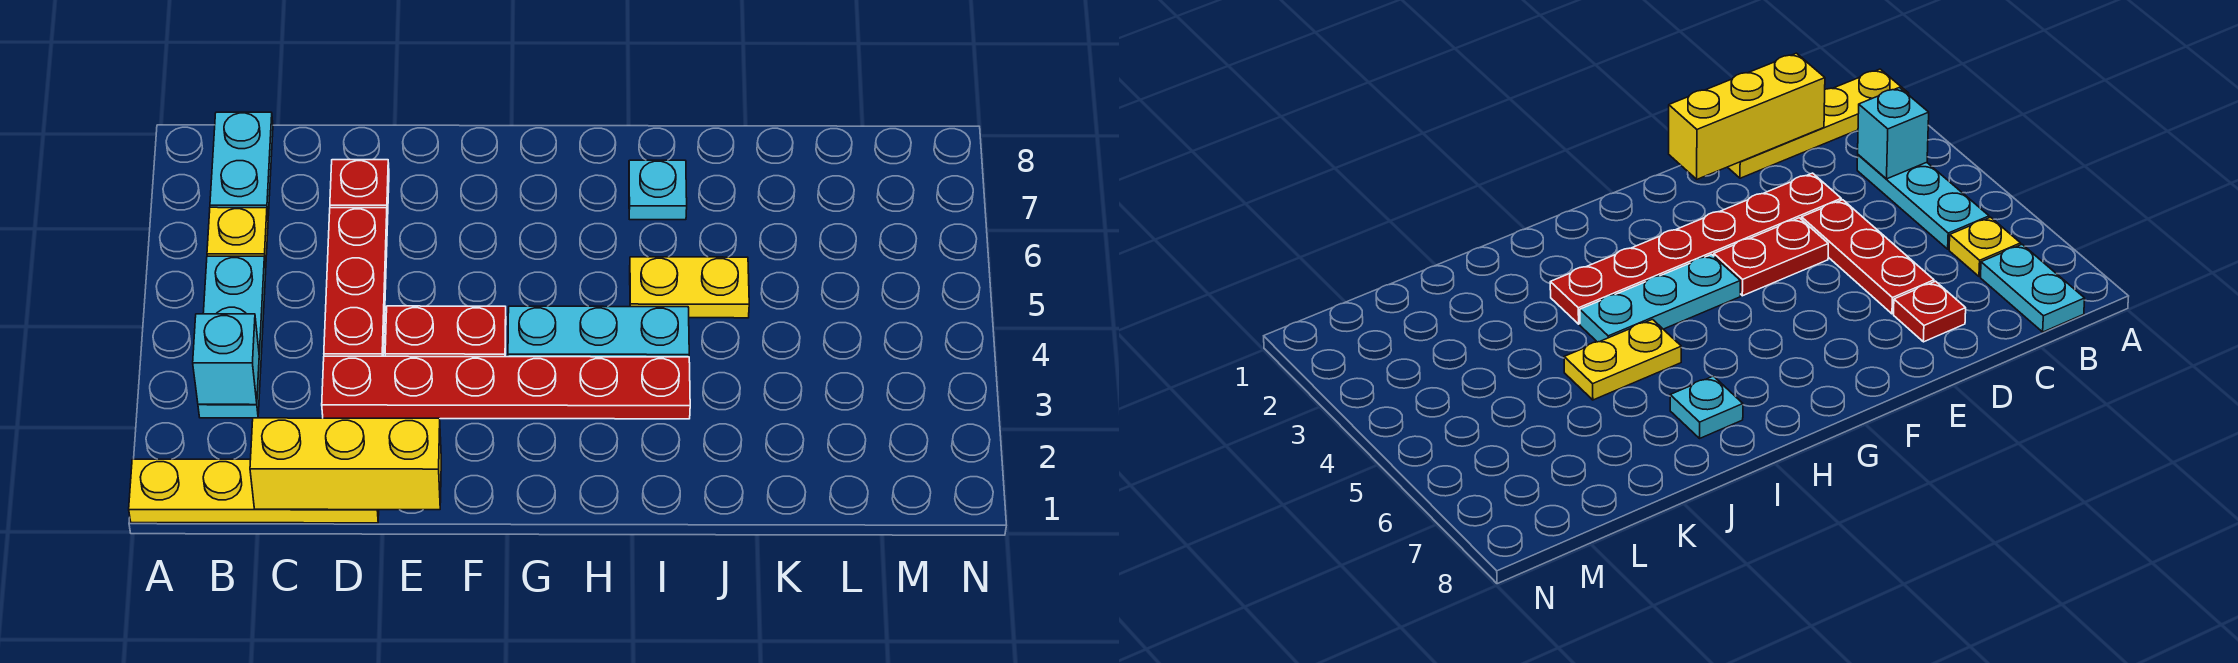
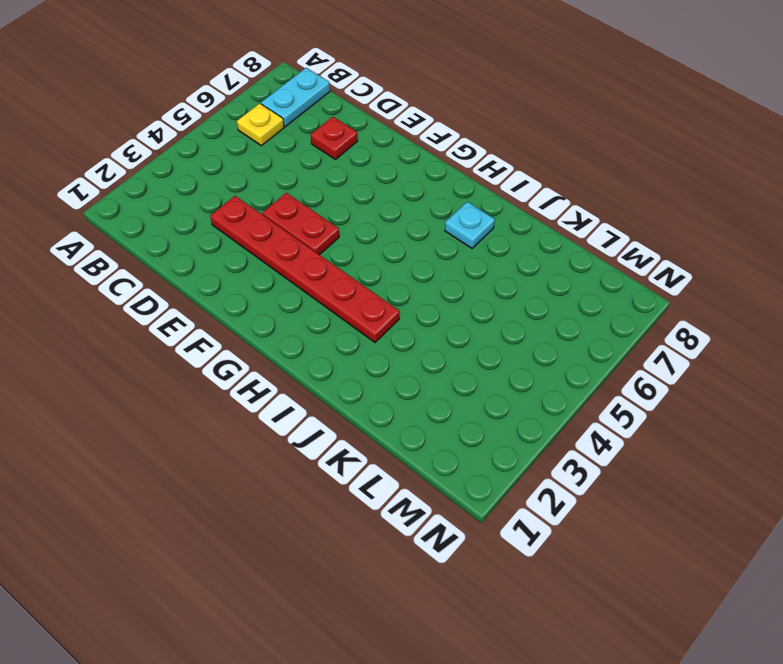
none -> yellow 1x4 plate [129,459,379,523]
none -> cyan 1x3 plate [198,256,266,418]
none -> red 1x3 plate [324,208,388,356]

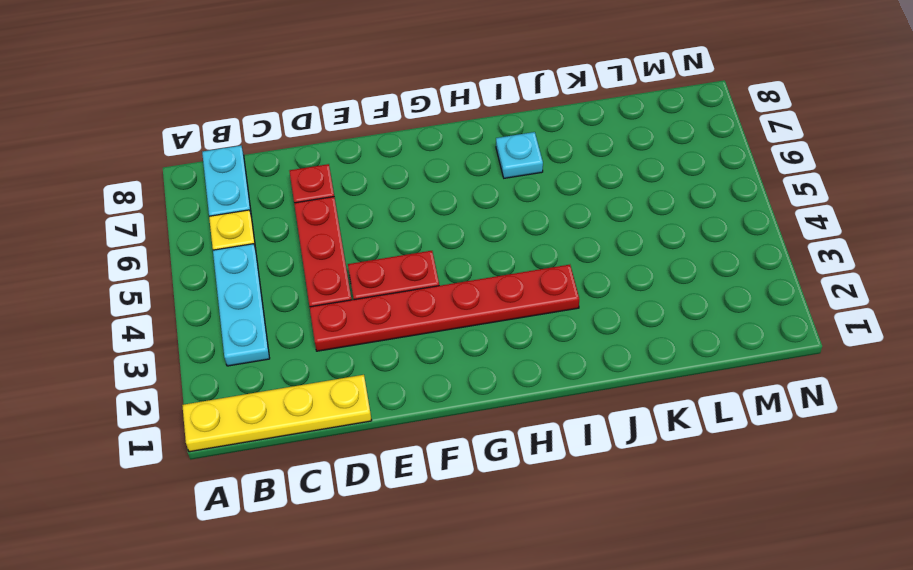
none -> cyan 1x3 plate [508,306,689,357]
none -> yellow 1x2 plate [630,257,749,318]
none -> cyan 1x1 brick [193,314,259,405]

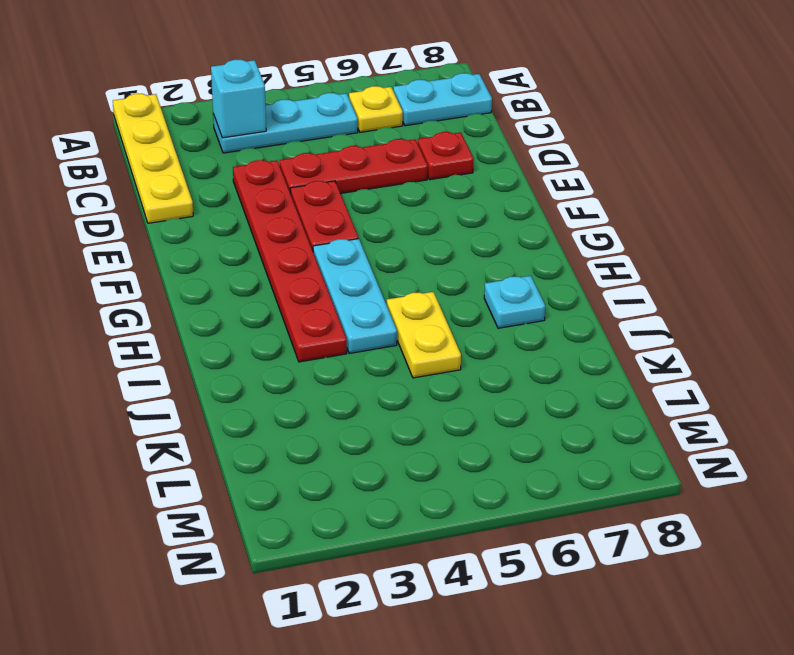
none -> yellow 1x3 brick [250,418,441,510]

